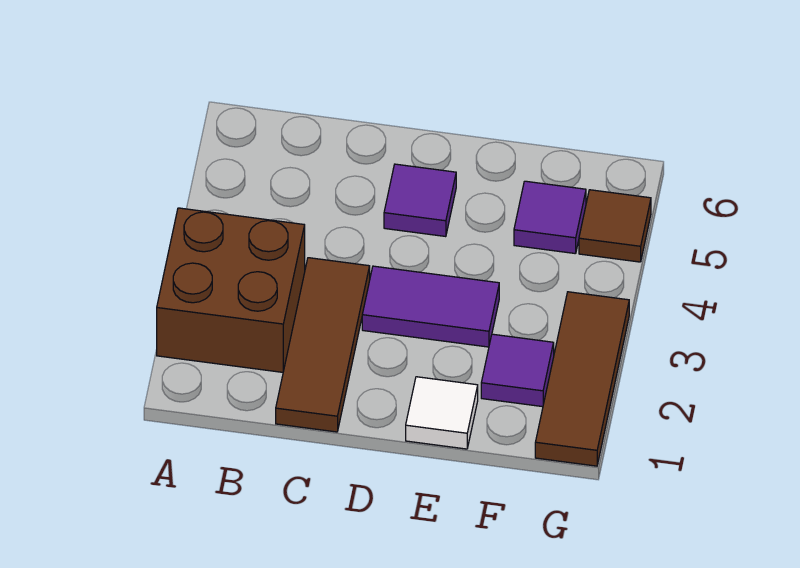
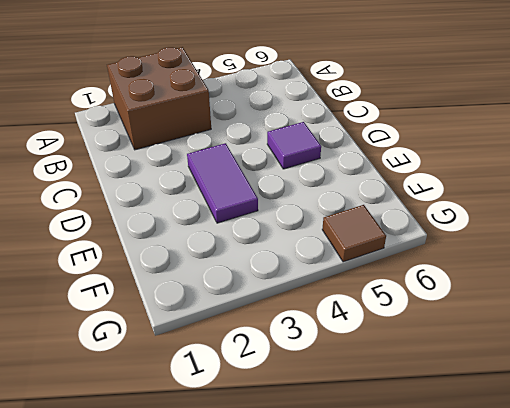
none -> brown 1x3 tile [276,258,370,432]
none -> white 1x1 tile [406,377,478,449]

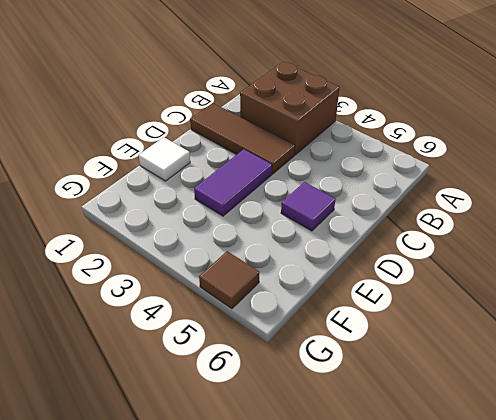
none -> purple 1x1 tile [481,334,554,407]
none -> purple 1x1 tile [514,181,586,254]

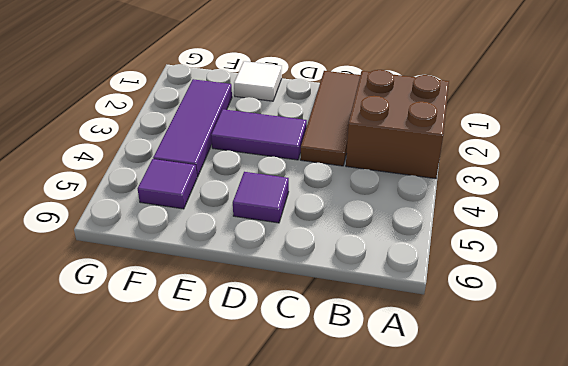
purple 1x3 tile [153,79,232,177] -> purple 1x1 tile [481,334,554,407]
none -> brown 1x3 tile [535,292,629,466]
none -> brown 1x1 tile [579,190,651,262]

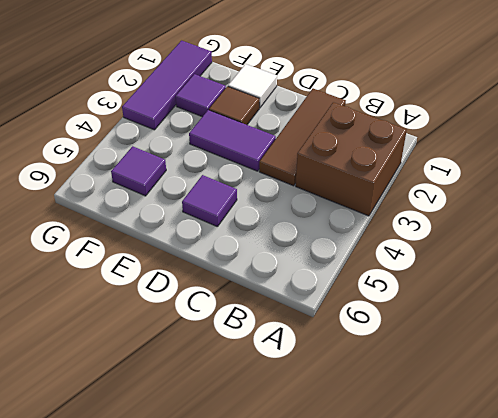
brown 1x1 tile [209,86,259,125] -> brown 1x1 tile moved to [579,190,651,262]
purple 1x3 tile [122,41,212,130] -> brown 1x3 tile [535,292,629,466]

